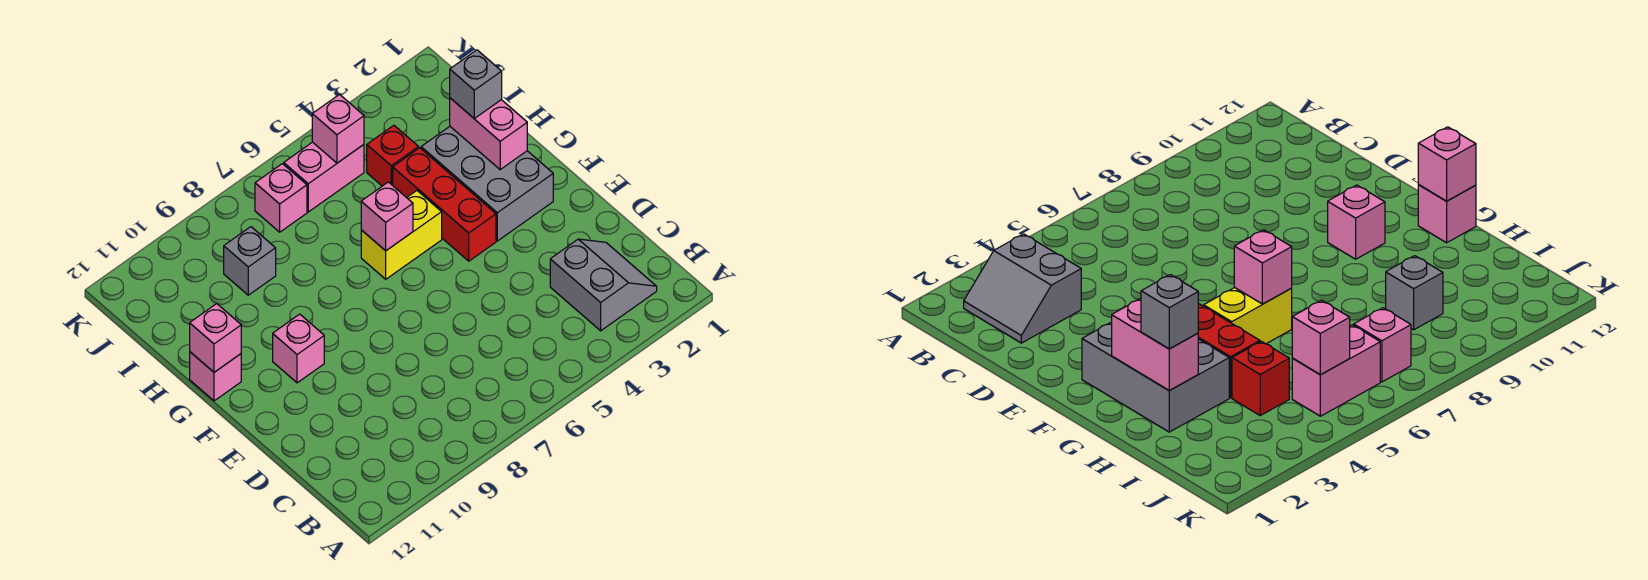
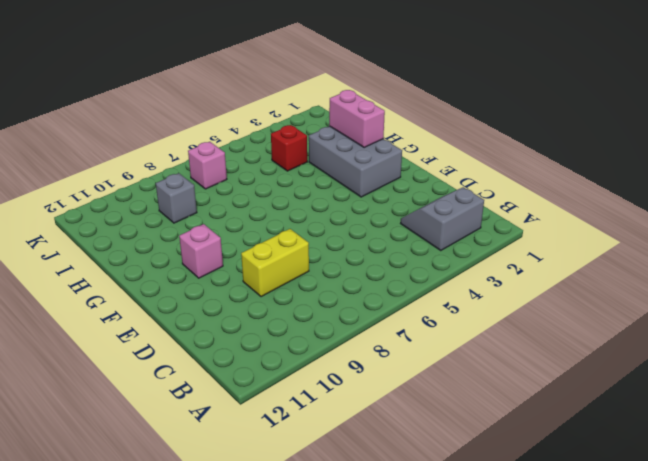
grey 2x2 slope [401,187,484,251] -> grey 2x2 slope turned to [550,239,657,331]
yellow 1x2 brick [241,229,309,297] -> yellow 1x2 brick moved to [361,191,442,279]
none -> red 1x3 brick [393,148,496,261]
none -> pink 1x1 brick [190,352,241,401]
none -> pink 1x2 brick [284,142,364,212]

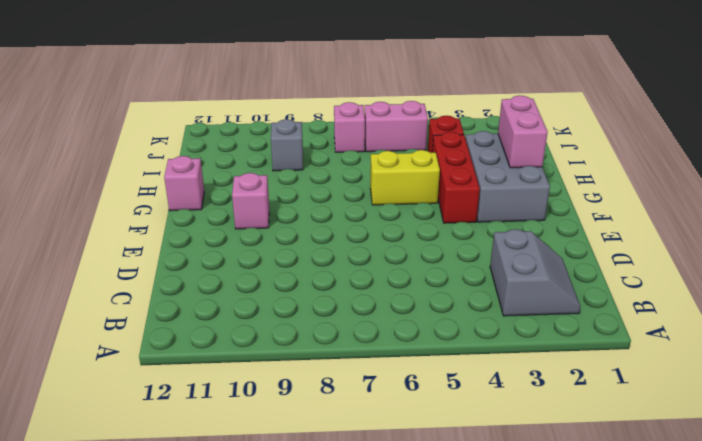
none -> pink 1x1 brick [361,182,413,251]
none -> pink 1x1 brick [190,304,241,372]
none -> pink 1x1 brick [312,95,364,163]

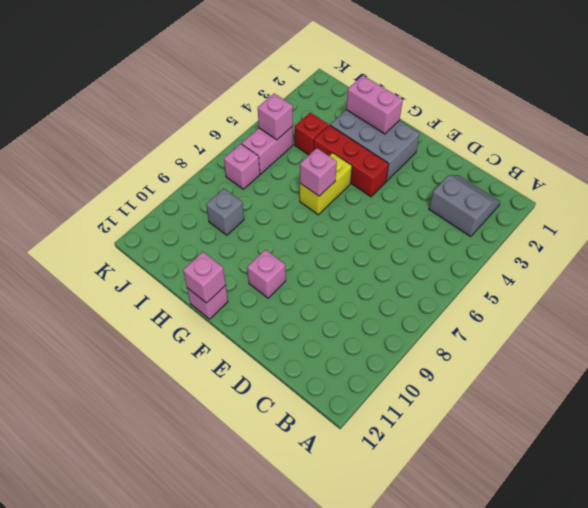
none -> grey 1x1 brick [450,50,502,118]

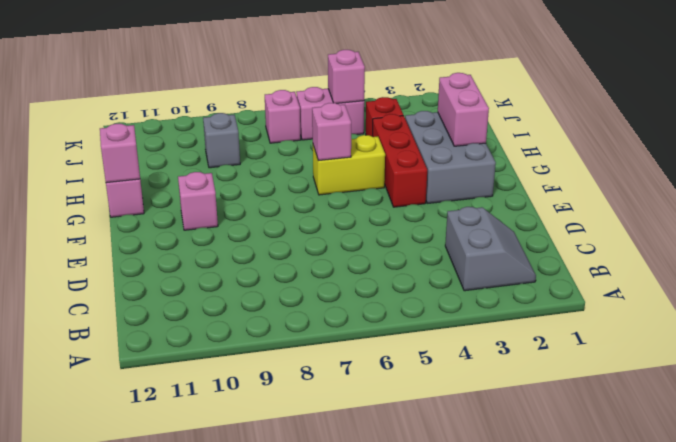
none -> grey 1x1 brick [450,50,502,118]

